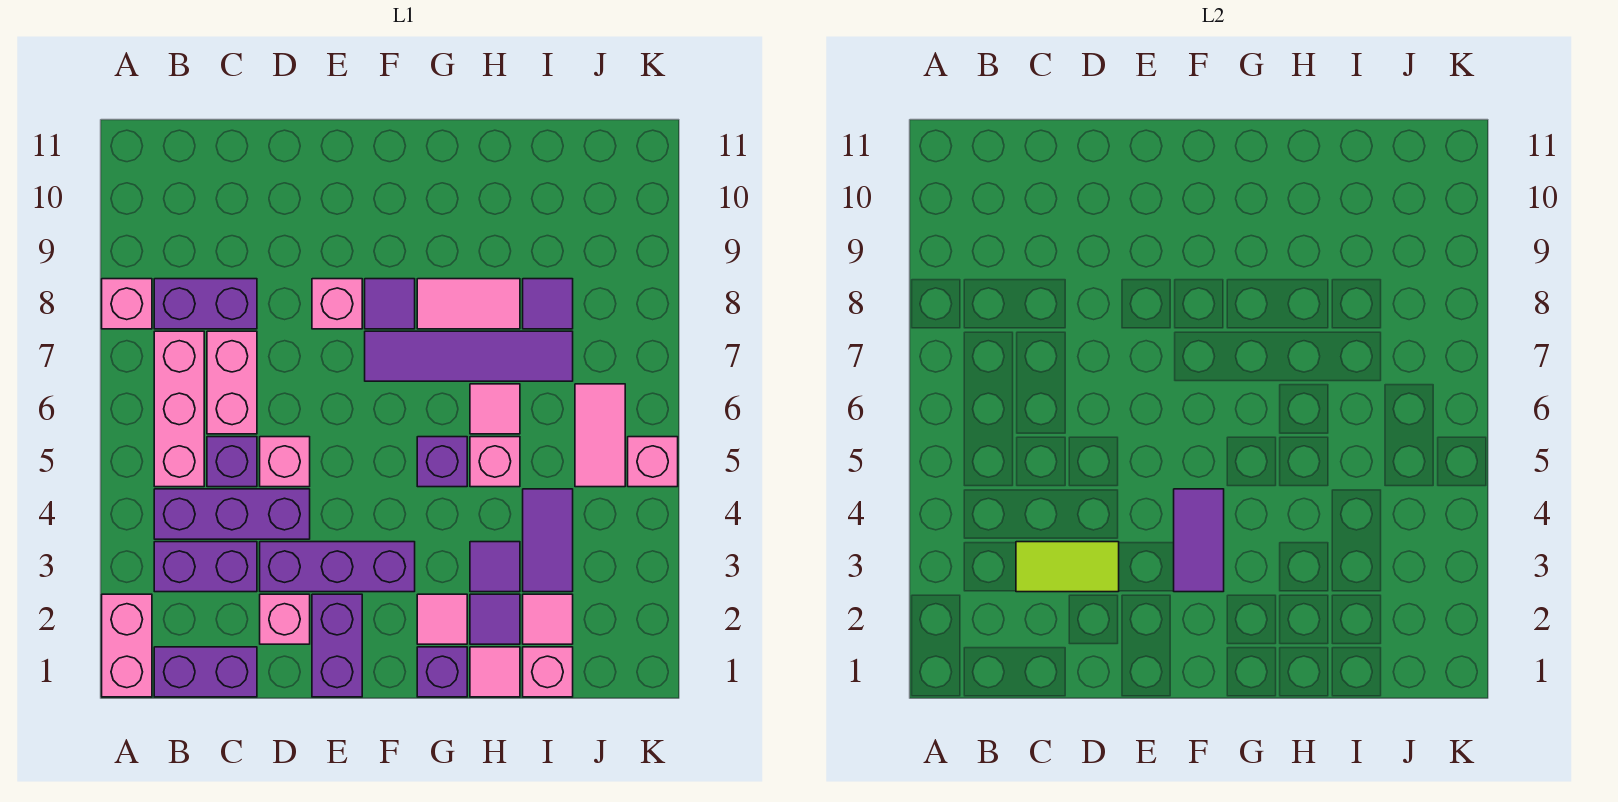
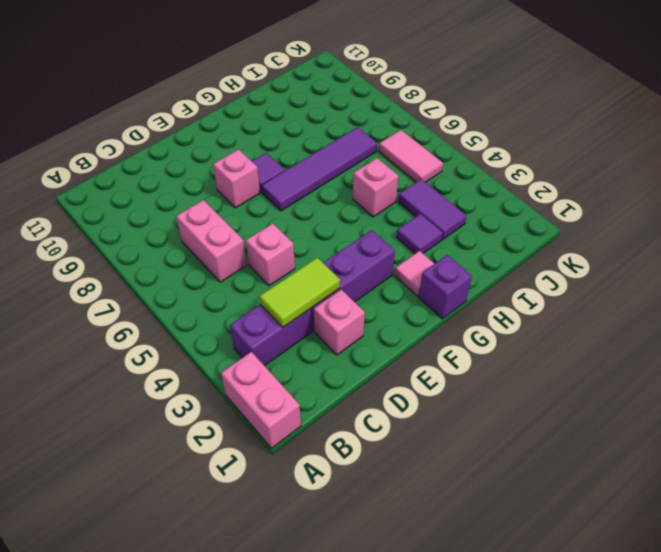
none -> pink 1x1 brick [102,279,152,329]
none -> purple 1x2 brick [154,647,257,697]
none -> purple 1x3 brick [154,489,310,539]
none -> pink 1x3 brick [154,331,204,487]

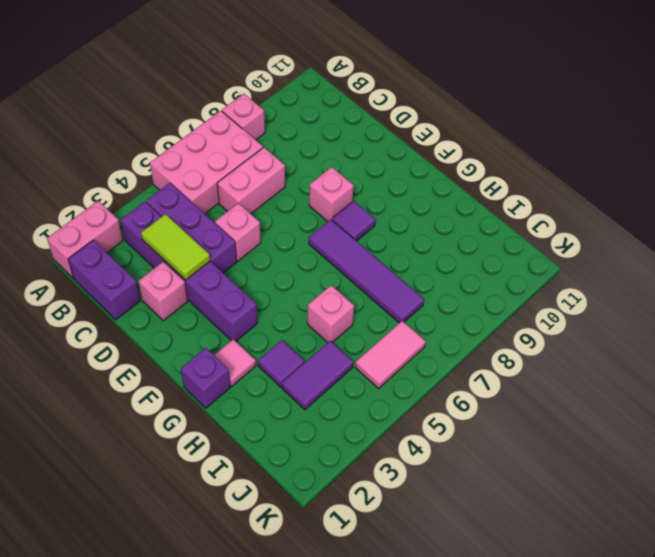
pink 2x3 brick [150,111,263,214] -> pink 1x3 brick [154,331,204,487]
none -> purple 1x2 brick [154,279,257,329]
none -> purple 1x1 brick [207,437,257,487]
none -> purple 1x2 brick [312,594,362,697]
none -> purple 1x1 brick [417,437,467,487]

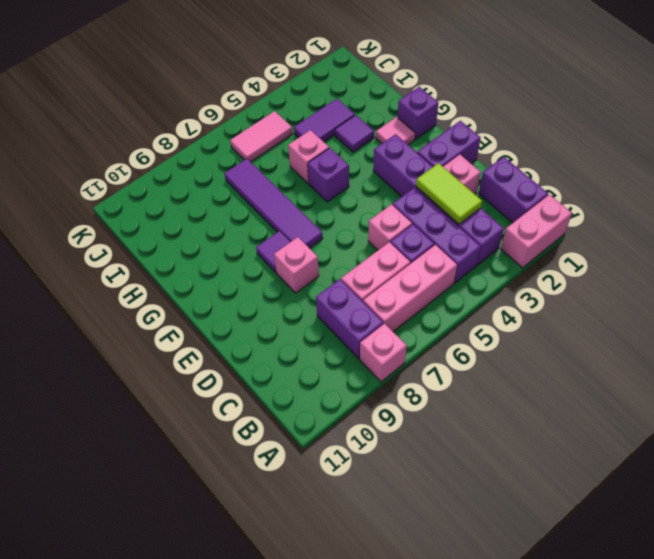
none -> pink 1x2 tile [417,279,520,329]
none -> pink 1x1 tile [470,647,520,697]
none -> purple 1x1 tile [470,594,520,644]
none -> pink 1x1 tile [470,384,520,434]

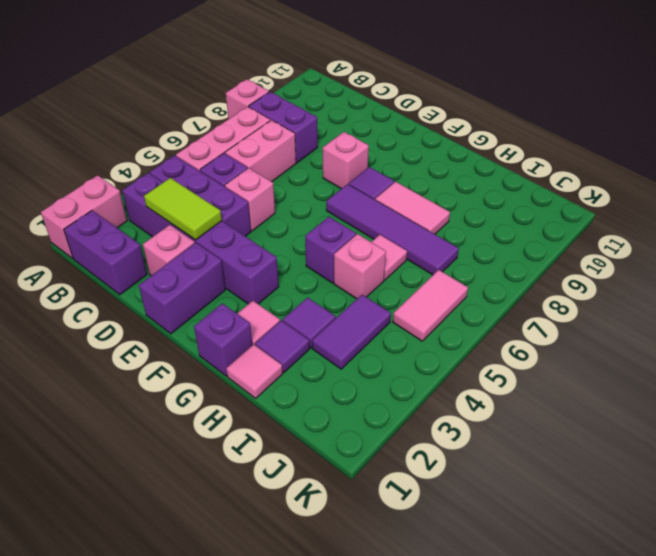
none -> pink 1x1 brick [523,647,573,697]
none -> pink 1x1 tile [523,594,573,644]
none -> purple 1x1 tile [523,279,573,329]
none -> pink 1x1 brick [628,437,678,487]

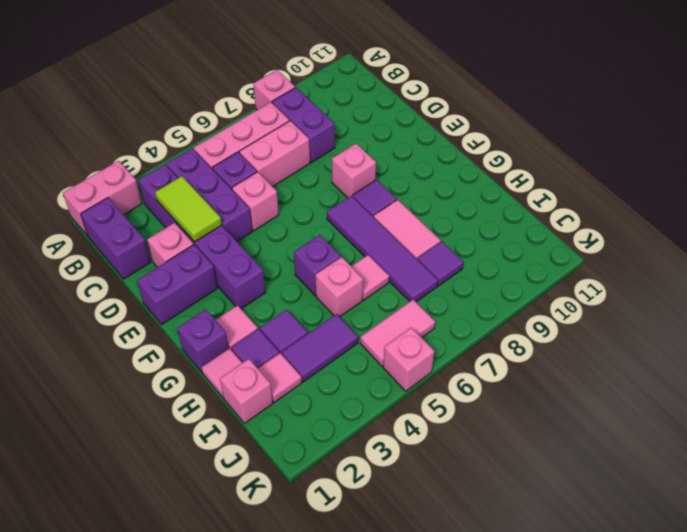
none -> purple 1x2 tile [1174,489,1224,592]

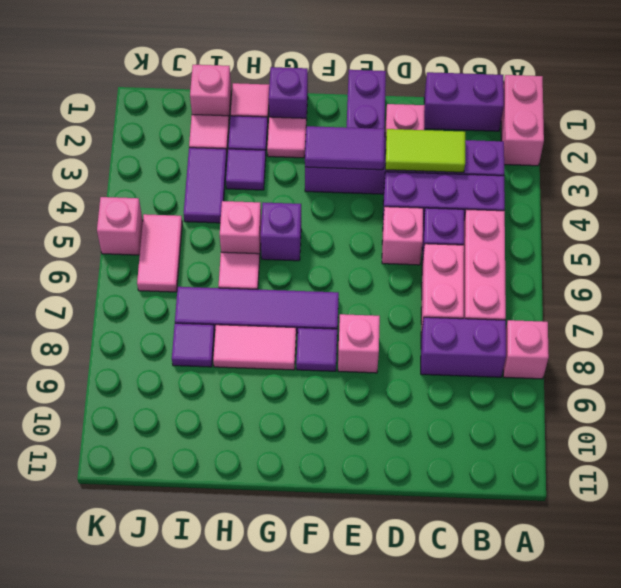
purple 1x2 tile [305,126,385,170] -> purple 1x2 tile turned to [1174,489,1224,592]

